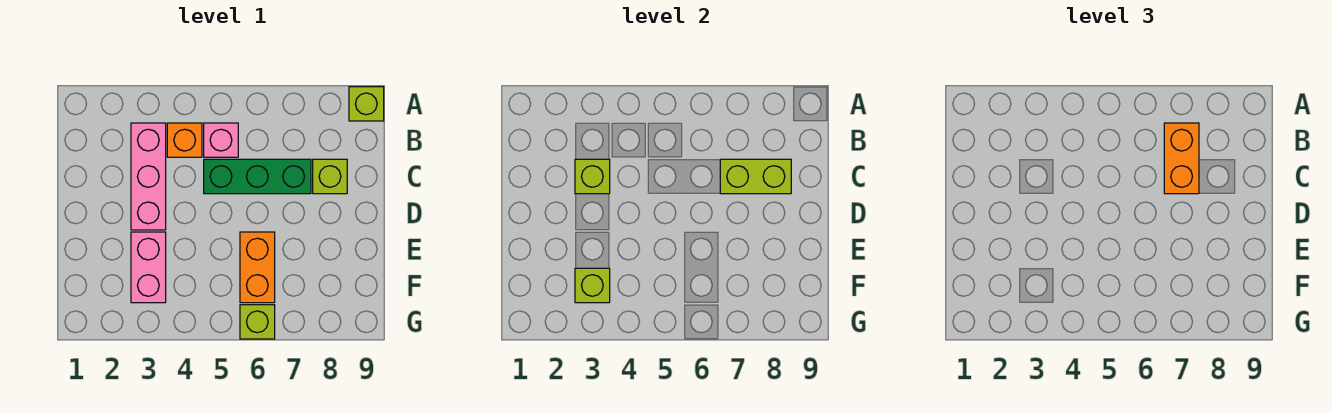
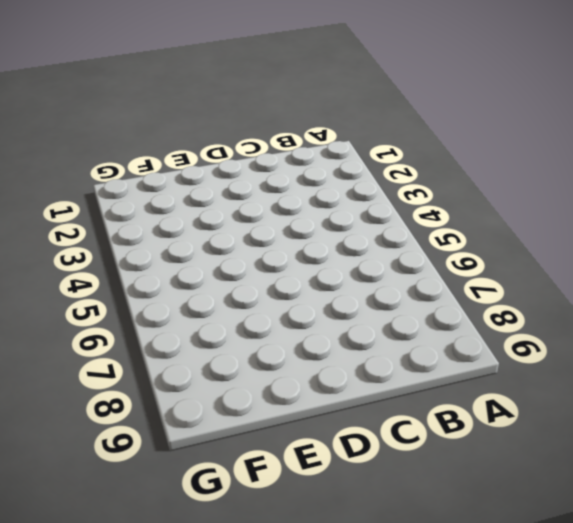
none -> lime 1x1 brick [349,87,384,121]
none -> pink 1x3 brick [131,123,166,230]
none -> orange 1x1 brick [167,123,202,157]

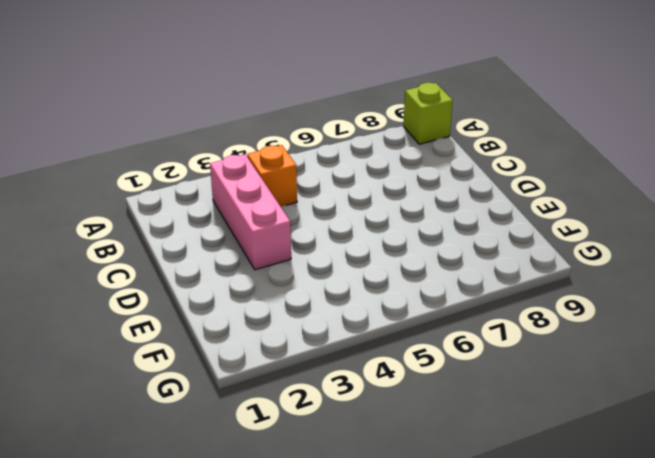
none -> pink 1x1 brick [204,123,238,157]
none -> green 1x3 brick [204,159,311,194]
none -> lime 1x1 brick [313,159,347,194]

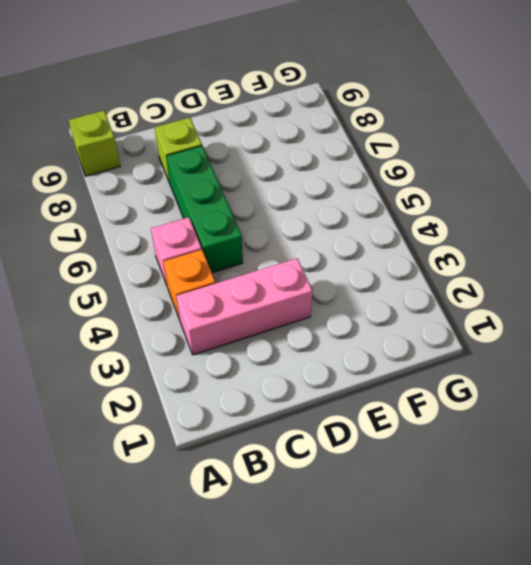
none -> pink 1x2 brick [131,232,166,303]
none -> orange 1x2 brick [240,232,275,303]
none -> lime 1x1 brick [240,305,275,339]

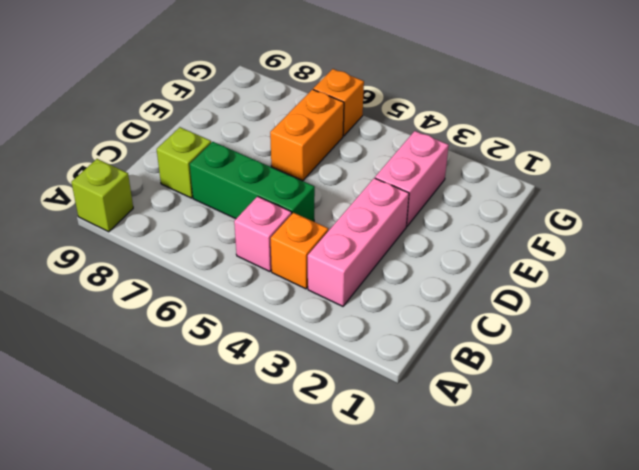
orange 1x1 brick [313,69,364,136] -> lime 1x1 brick [240,305,275,339]
none -> lime 1x1 brick [575,159,610,194]
none -> lime 1x2 brick [720,159,791,194]
none -> lime 1x1 brick [575,268,610,303]

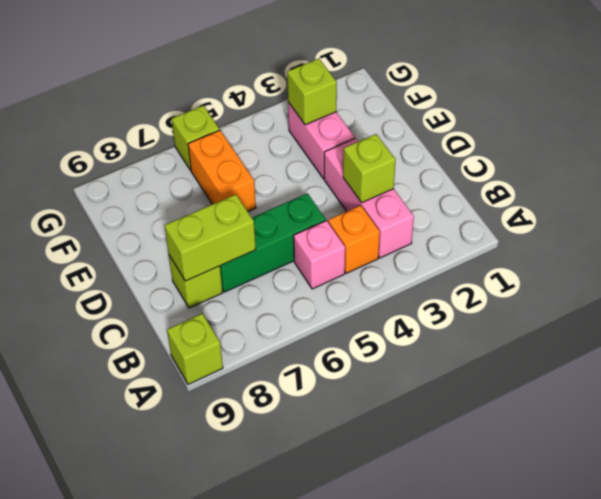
none -> orange 1x2 brick [1164,123,1199,194]

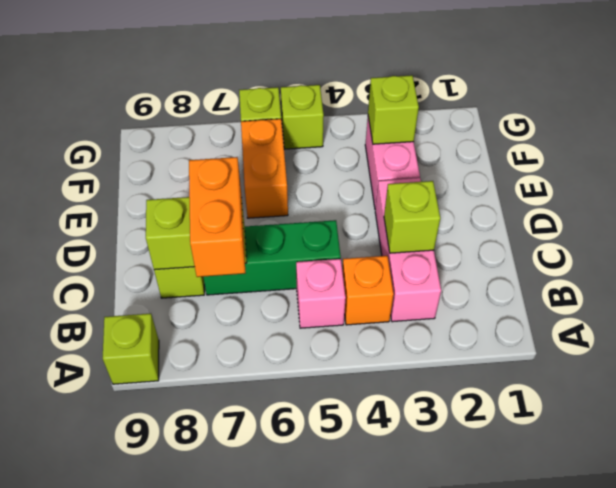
lime 1x1 brick [281,85,324,149] -> none

